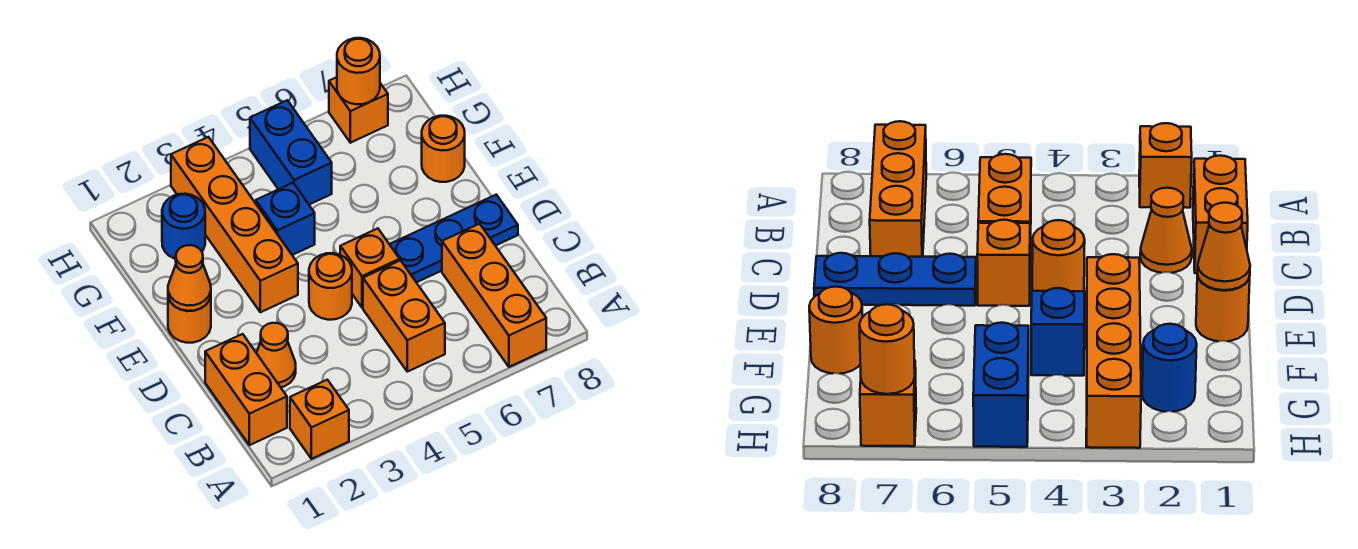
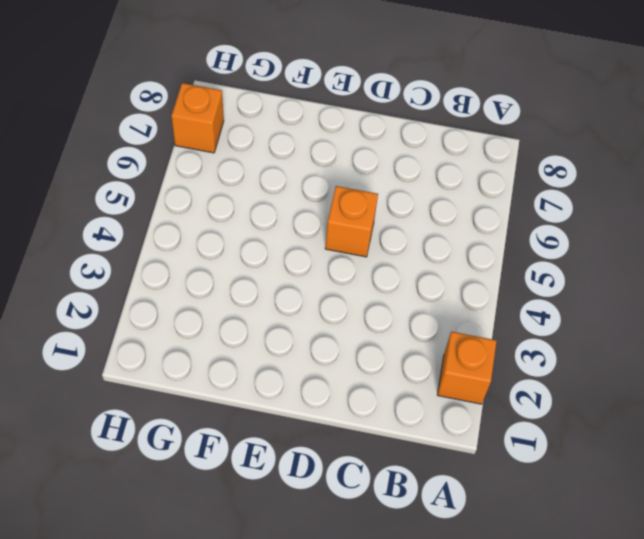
none -> orange 1x3 brick [442,224,546,367]
none -> orange 1x2 brick [205,334,287,445]
none -> orange 1x2 brick [363,261,445,372]

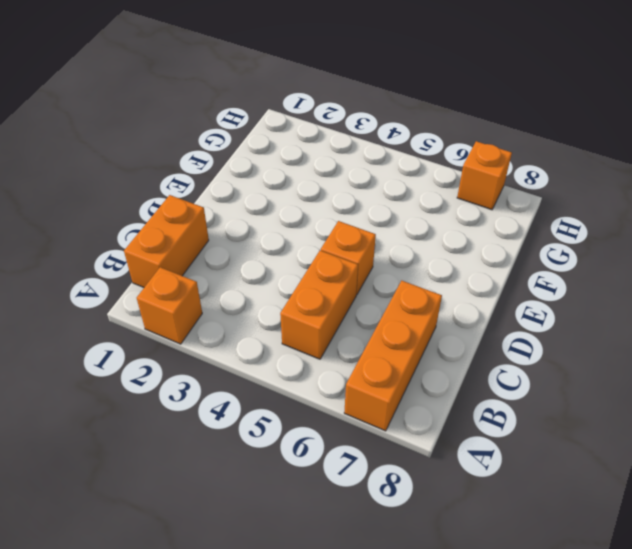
none -> orange 1x1 cone [257,323,296,387]
none -> orange 1x1 round brick [309,253,352,320]
none -> blue 1x3 plate [390,195,518,282]

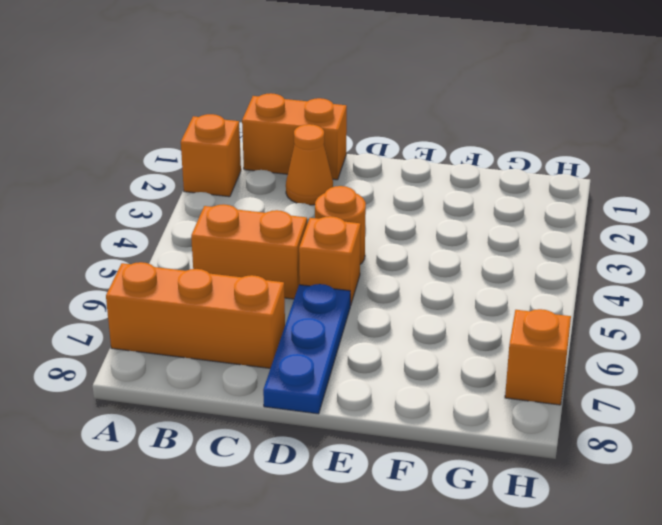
none -> orange 1x1 round brick [168,297,211,343]
none -> orange 1x4 brick [171,137,298,312]
none -> blue 1x1 brick [256,183,315,255]

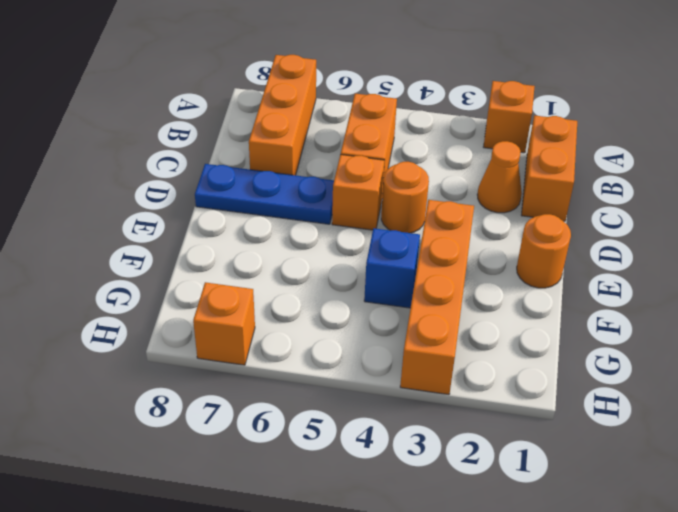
none -> orange 1x1 round brick [422,116,465,182]
none -> blue 1x1 round brick [162,194,205,259]
none -> blue 1x2 brick [250,100,332,205]

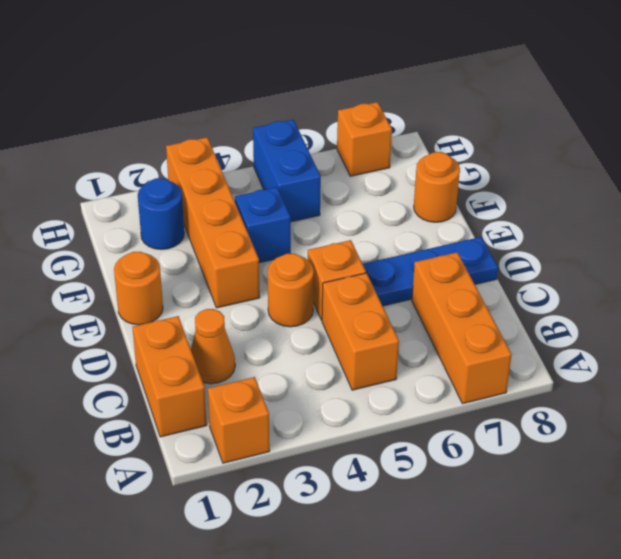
none -> orange 1x1 cone [168,245,211,311]
none -> orange 1x1 round brick [337,38,380,104]

